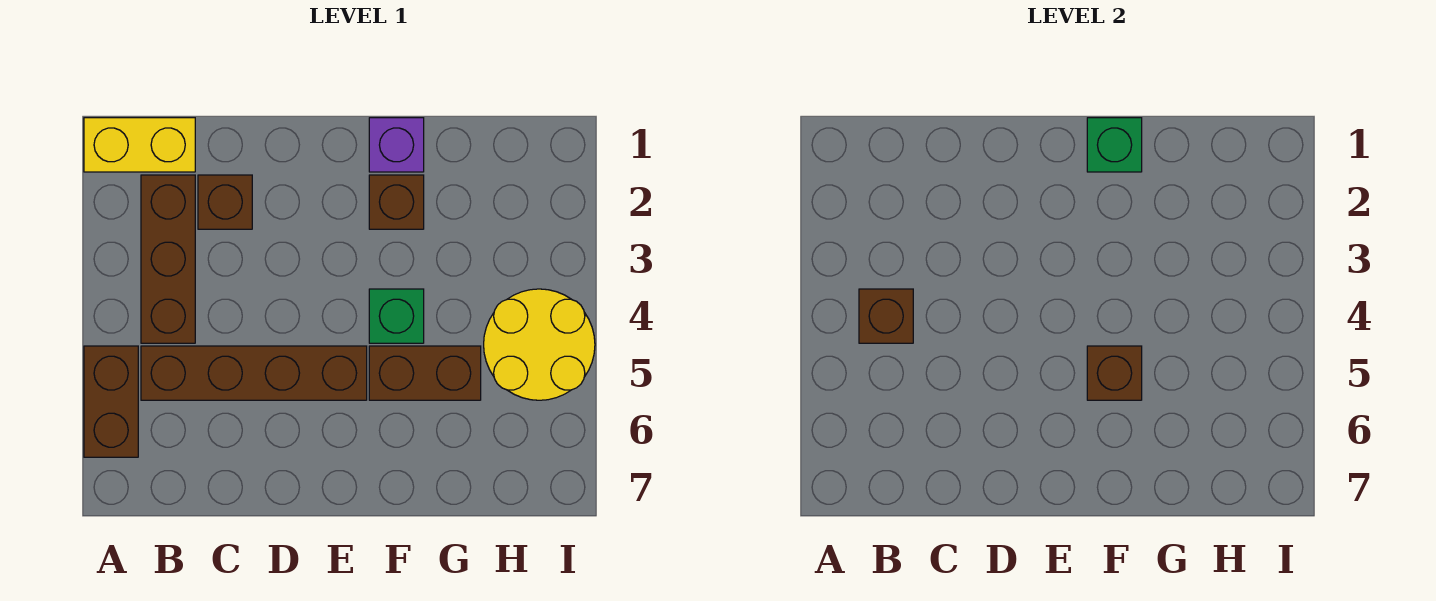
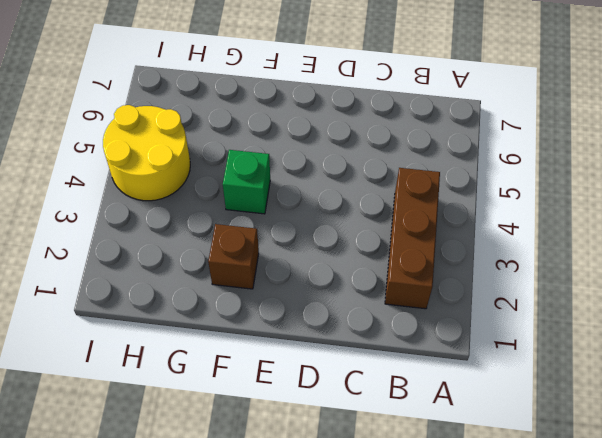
none -> yellow 1x2 brick [84,118,195,172]
none -> brown 1x2 brick [84,346,138,457]
none -> brown 1x4 brick [141,346,367,400]

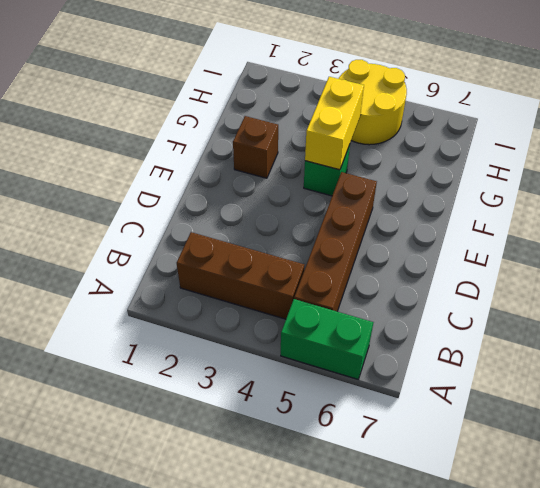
green 1x2 brick [281,299,373,379] -> brown 1x2 brick [84,346,138,457]
yellow 1x2 brick [305,77,364,170] -> yellow 1x2 brick moved to [84,118,195,172]
none -> brown 1x1 brick [198,175,252,229]
none -> purple 1x1 brick [369,118,424,172]
none -> brown 1x2 brick [369,346,481,400]

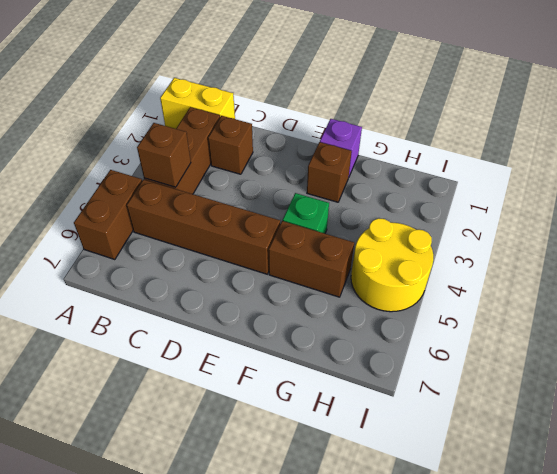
none -> green 1x1 brick [1087,118,1142,172]
none -> brown 1x1 brick [1087,346,1142,400]

